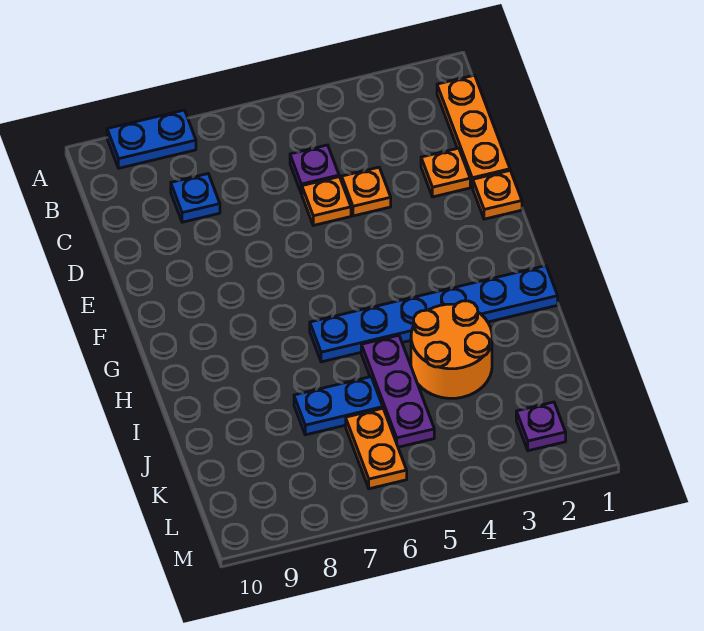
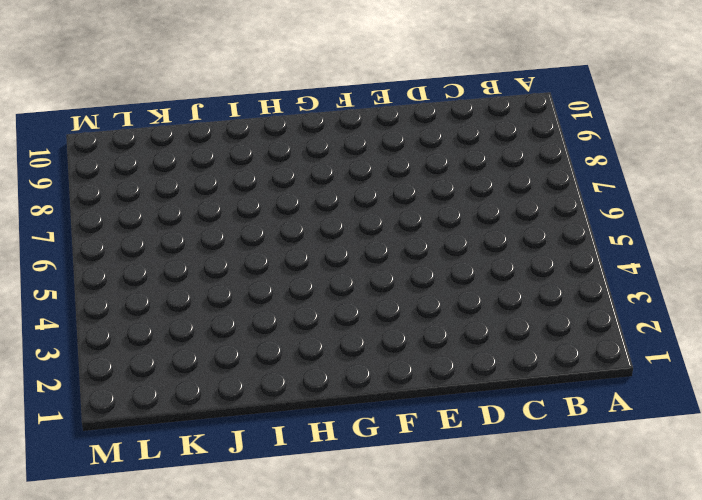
none -> blue 1x2 plate [107,110,196,168]
none -> orange 1x3 plate [437,75,510,187]
none -> purple 1x1 plate [290,145,339,194]

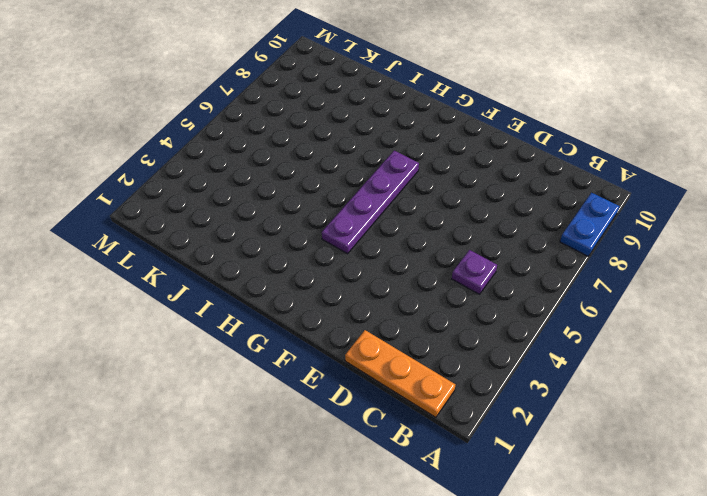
purple 1x4 plate [322,151,419,254] -> none
none -> blue 1x1 plate [171,174,220,222]
none -> orange 1x1 plate [421,148,470,197]
none -> orange 1x1 plate [342,167,391,216]

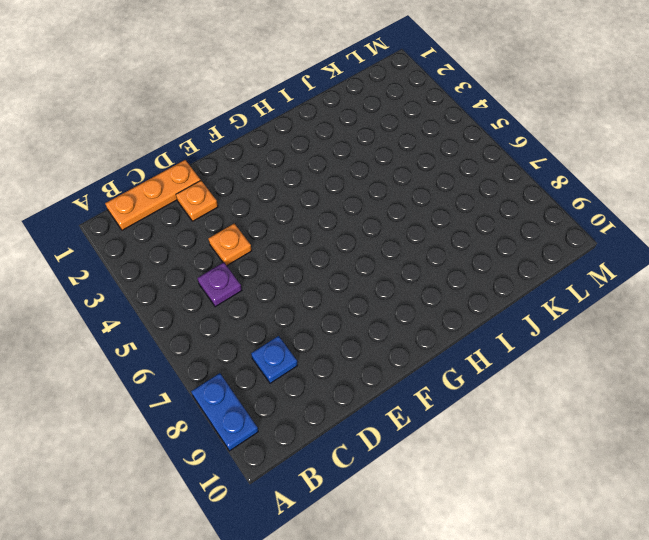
none -> orange 1x1 plate [302,177,351,225]
none -> orange 1x1 plate [473,171,522,219]
none -> blue 1x6 plate [310,266,558,362]

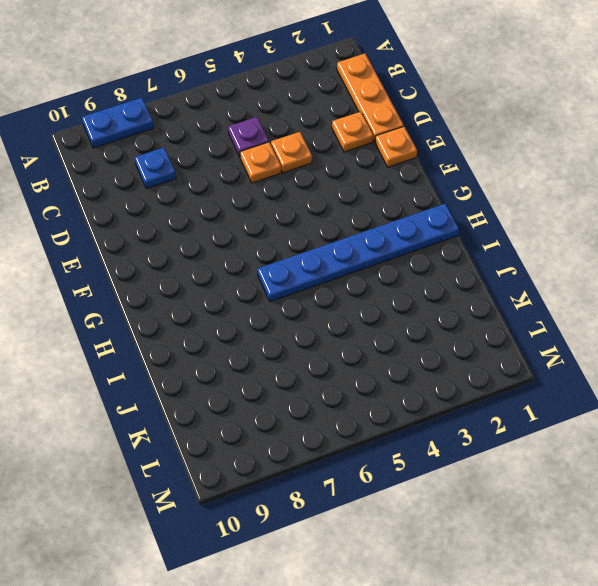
none -> orange 2x2 round brick [411,301,492,398]
none -> purple 1x3 plate [361,335,434,447]
none -> blue 1x2 plate [294,377,383,435]

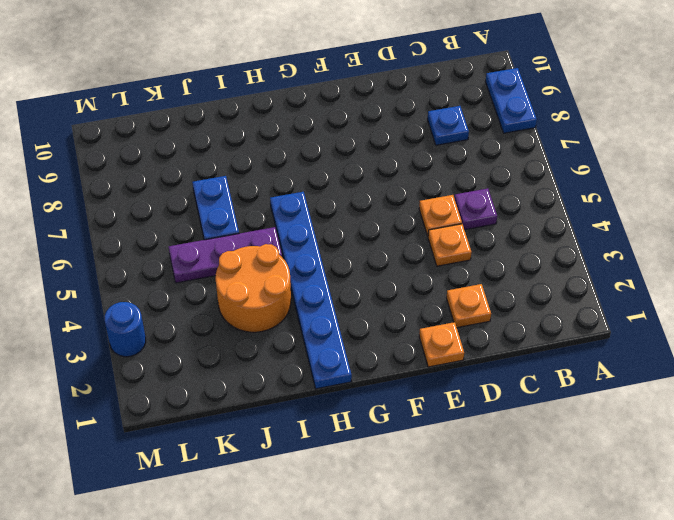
blue 1x1 round brick [105,302,146,357] -> none
none -> orange 1x3 plate [437,75,510,187]
none -> orange 1x2 plate [346,408,407,489]
none -> purple 1x1 plate [516,402,566,451]

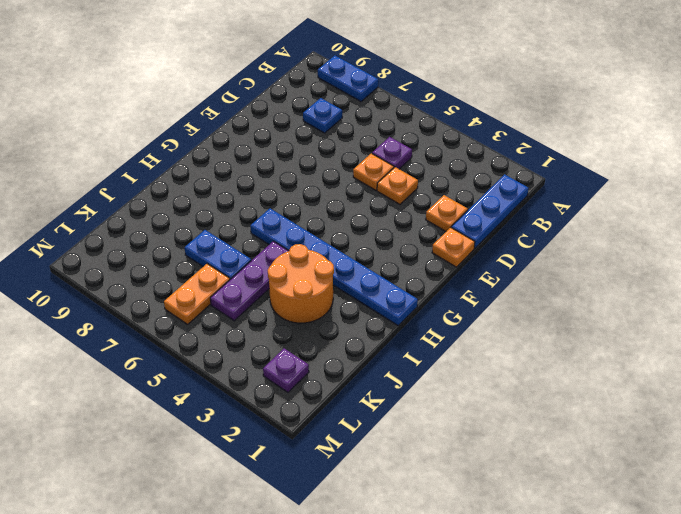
blue 1x3 plate [451,174,528,248] -> orange 1x3 plate [437,75,510,187]

